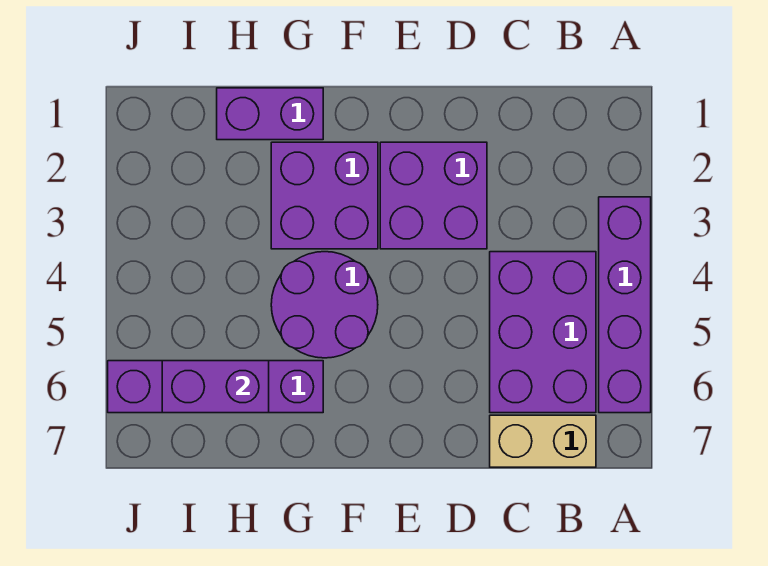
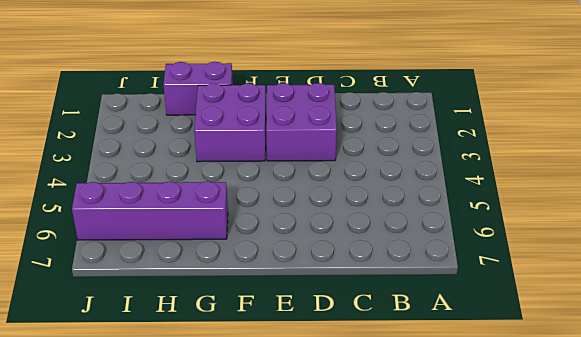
none -> purple 1x4 brick [599,197,651,413]
none -> purple 2x3 brick [490,252,596,413]

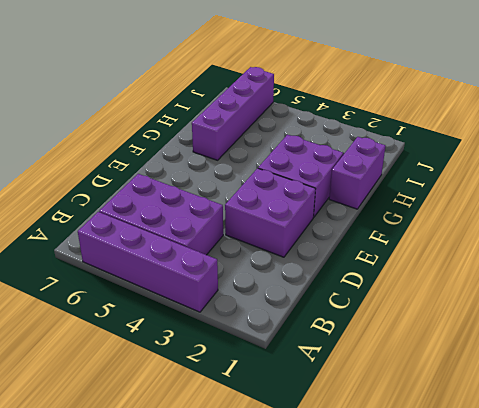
none -> tan 1x2 brick [490,415,596,467]
none -> purple 2x2 round brick [271,252,378,358]

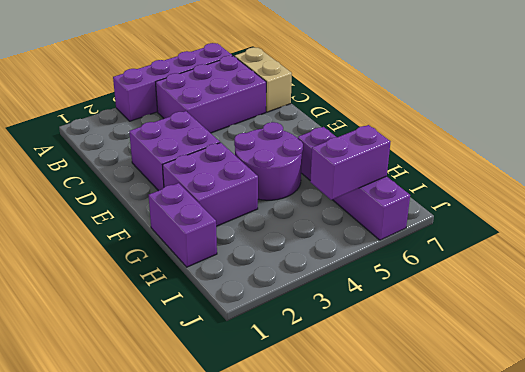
purple 1x2 brick [310,125,390,200] -> purple 1x2 brick turned to [162,361,269,413]

